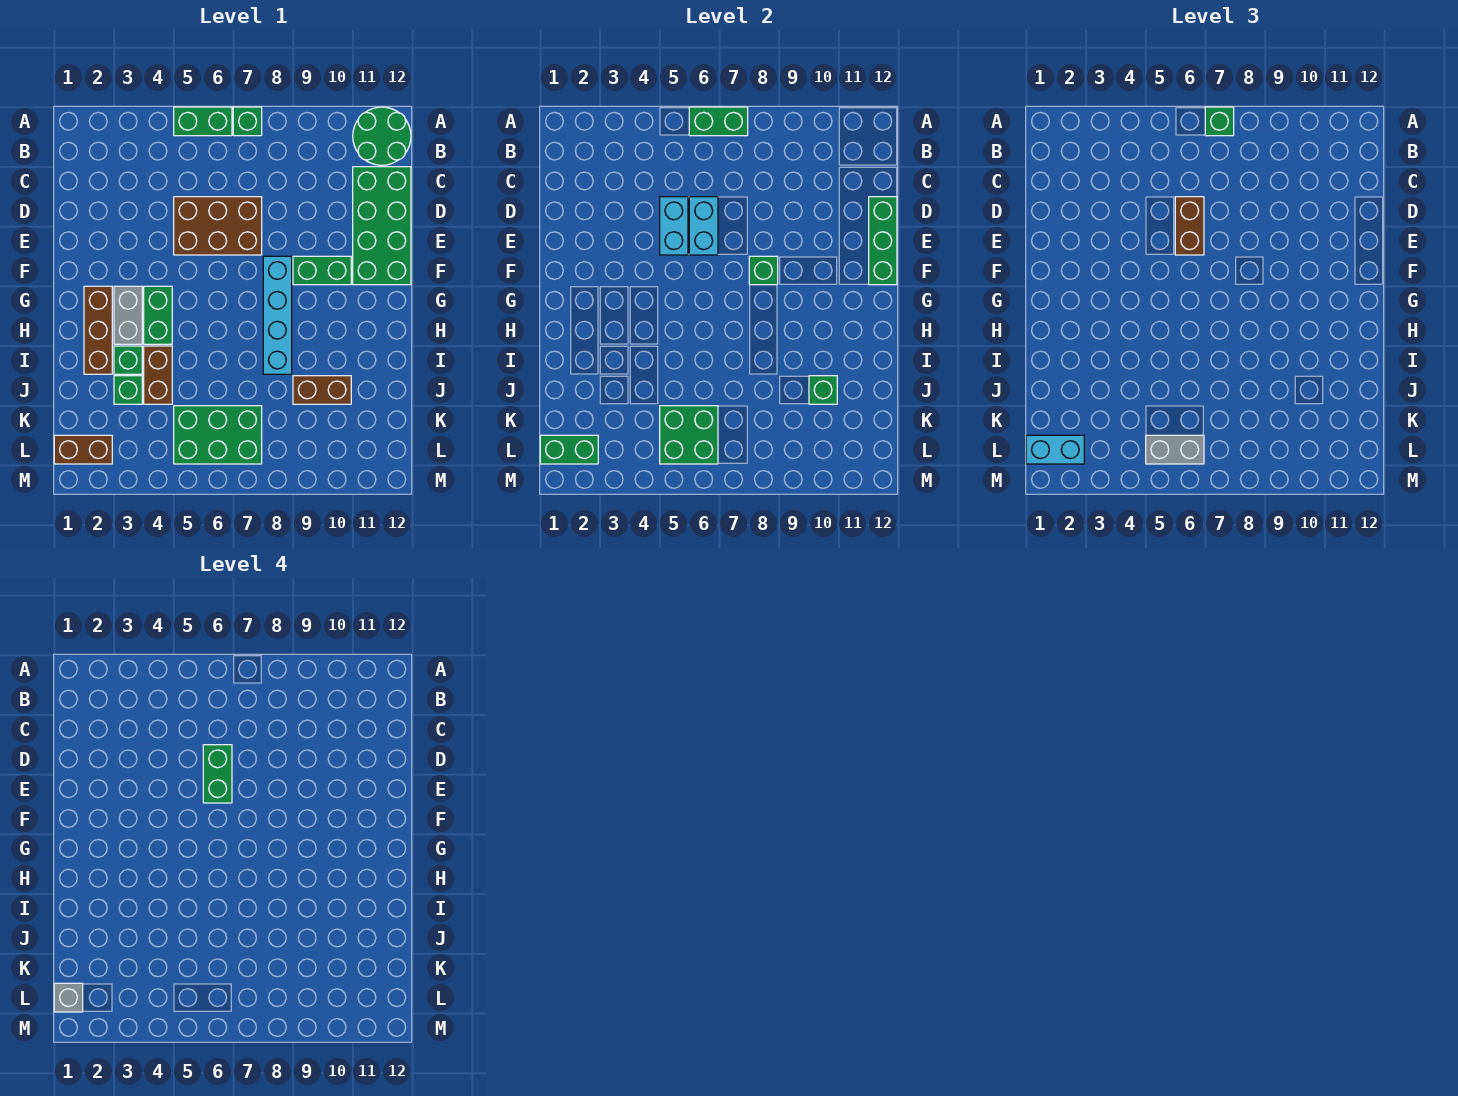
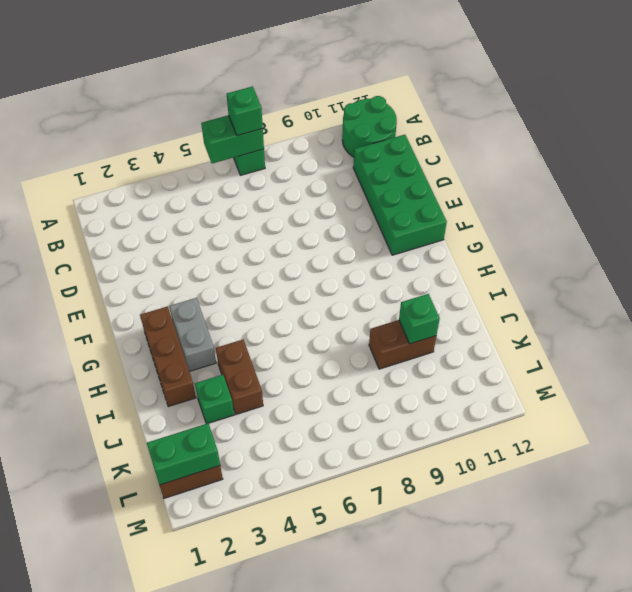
none -> green 1x2 brick [174,107,232,136]
none -> brown 2x3 brick [174,197,262,255]
none -> cyan 1x4 brick [263,256,292,374]
none -> green 1x2 brick [293,256,351,285]

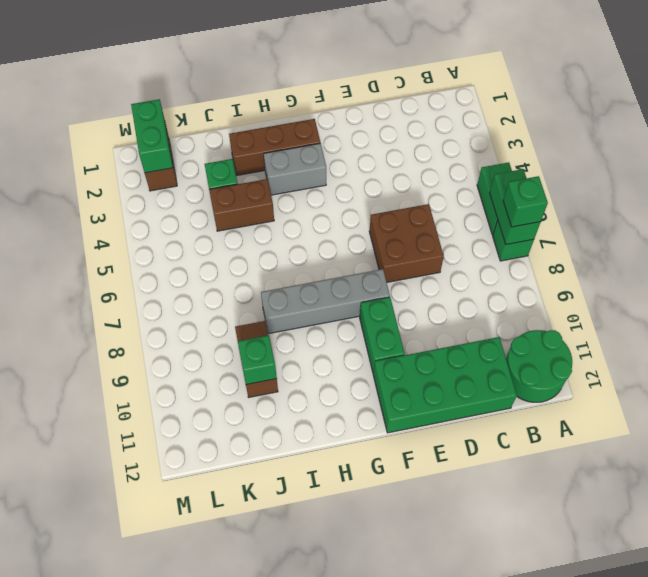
brown 2x2 brick [369,204,444,282] -> brown 2x3 brick [174,197,262,255]
grey 1x4 brick [261,269,390,334] -> cyan 1x4 brick [263,256,292,374]
none -> green 1x2 brick [144,286,172,344]
none -> green 1x1 brick [114,346,142,374]
none -> green 2x3 brick [174,406,262,464]
none -> cyan 1x2 brick [660,197,688,255]

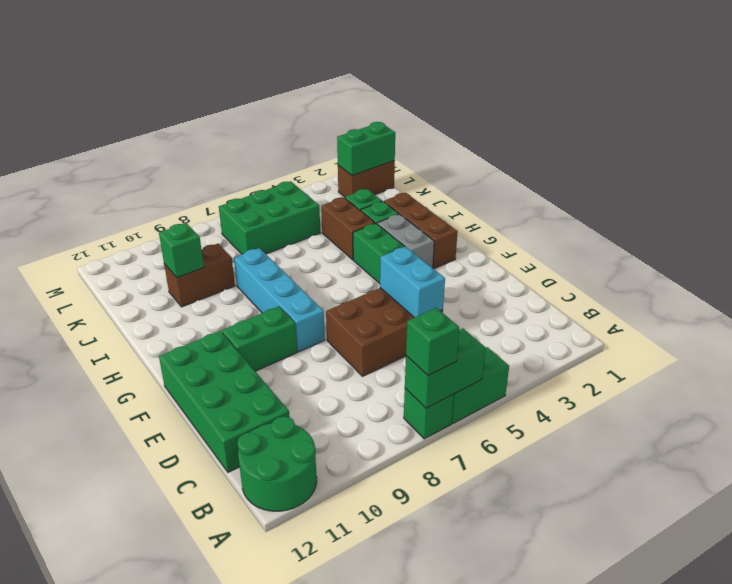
none -> cyan 1x2 brick [689,197,718,255]
none -> green 1x3 brick [869,197,897,285]
none -> green 1x1 brick [749,256,778,285]
none -> green 2x2 brick [660,406,718,464]

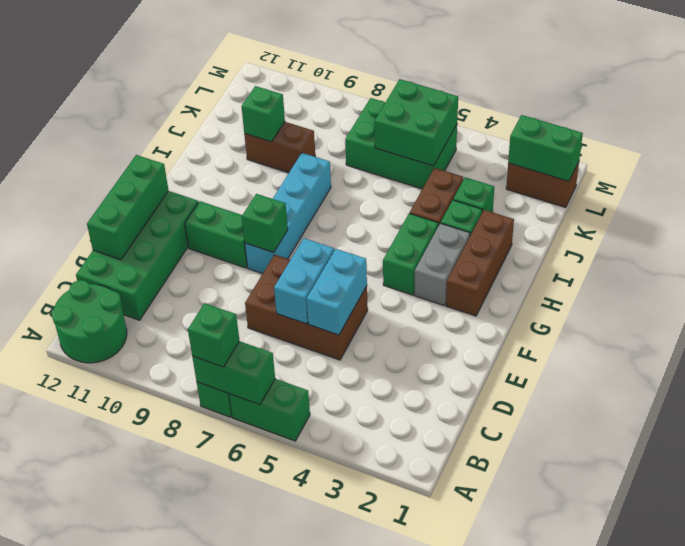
none -> brown 1x2 brick [1175,197,1204,255]
none -> cyan 1x2 brick [1026,435,1084,464]
none -> grey 1x2 brick [1146,435,1204,464]
none -> green 1x2 brick [203,745,232,803]

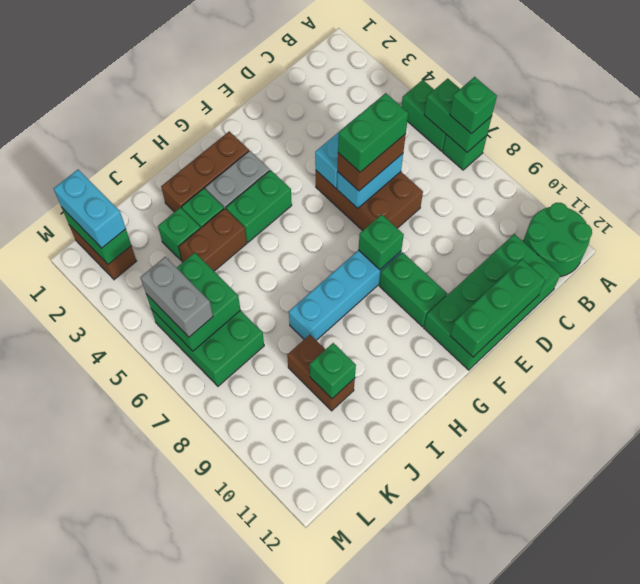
none -> grey 1x1 brick [54,983,83,1012]

